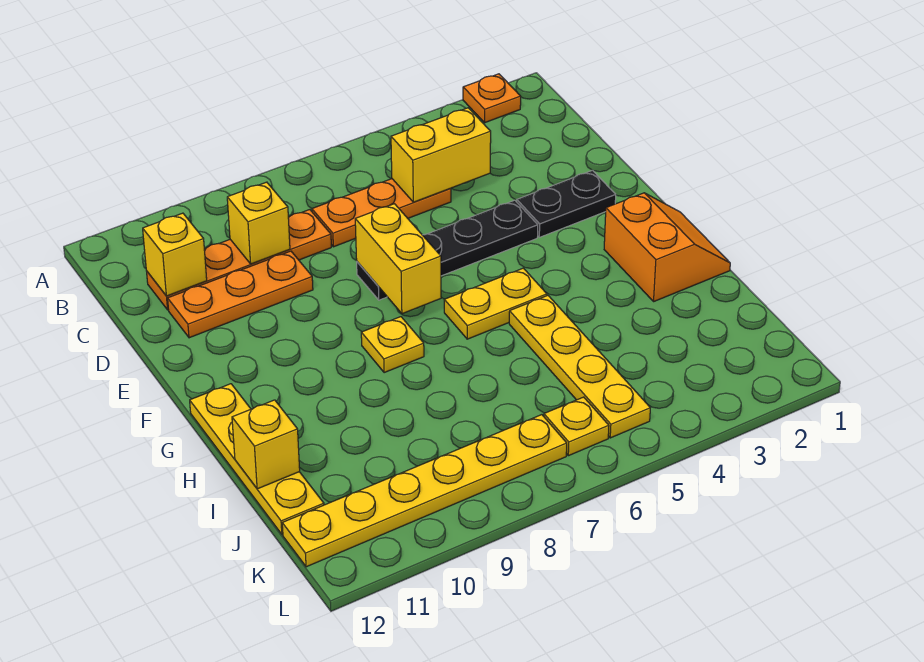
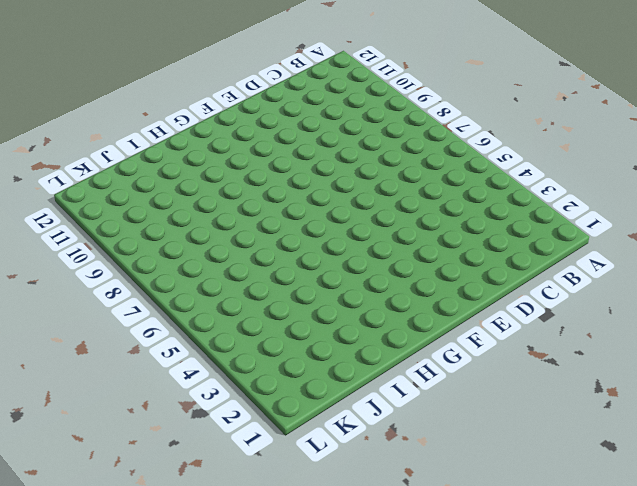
none -> orange 1x1 plate [463,74,521,123]
none -> orange 1x3 plate [312,179,451,247]
none -> orange 1x4 plate [147,210,331,310]

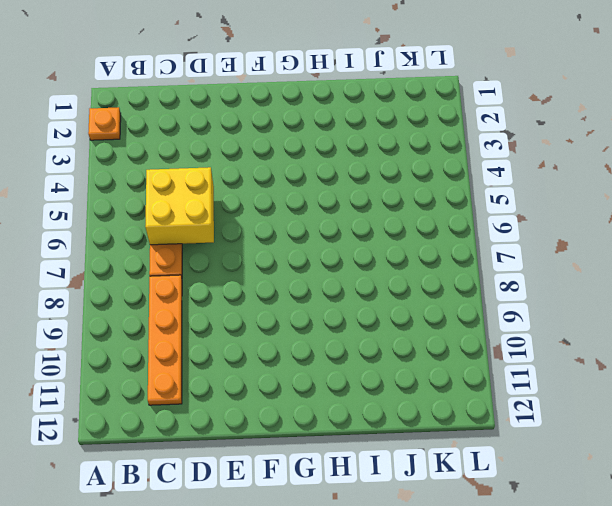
yellow 2x2 brick [145,167,214,245] -> yellow 1x2 brick [391,108,491,202]
none -> orange 1x3 plate [168,251,313,338]
none -> black 1x2 plate [517,170,616,237]
none -> black 1x4 plate [357,200,538,300]

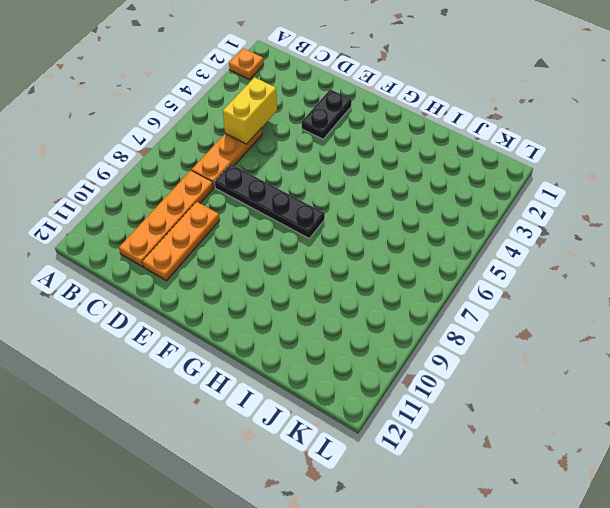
black 1x4 plate [215,164,325,238] -> black 1x4 plate turned to [357,200,538,300]
none -> orange 2x2 slope [604,193,730,301]
none -> yellow 1x2 plate [444,268,547,339]
none -> yellow 1x1 plate [361,317,424,373]

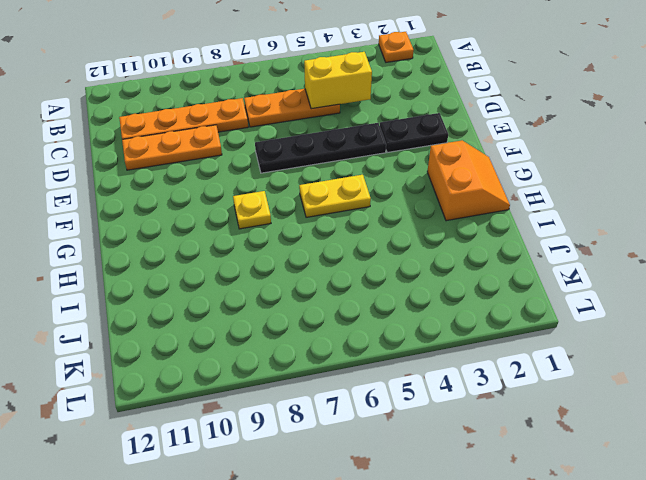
none -> yellow 1x4 plate [190,384,324,534]
none -> yellow 1x4 plate [509,295,650,438]
none -> yellow 1x1 plate [544,397,609,456]

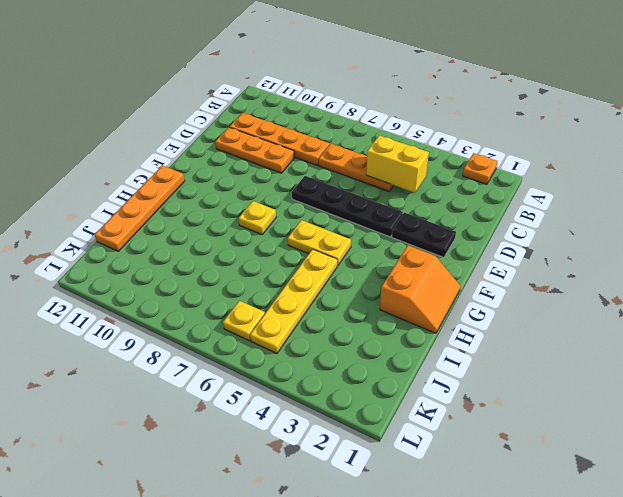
orange 1x4 plate [95,165,185,251] -> yellow 1x4 plate [190,384,324,534]
none -> yellow 1x6 plate [282,415,567,567]
none -> yellow 1x1 brick [227,182,290,264]
none -> yellow 1x1 brick [143,213,207,296]

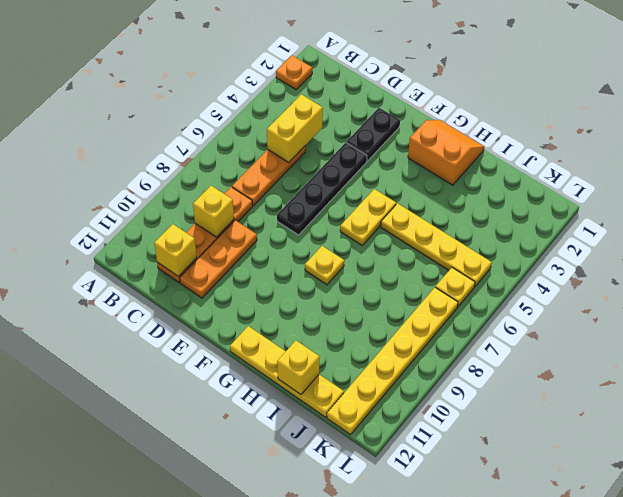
none -> yellow 1x2 brick [355,204,441,314]

